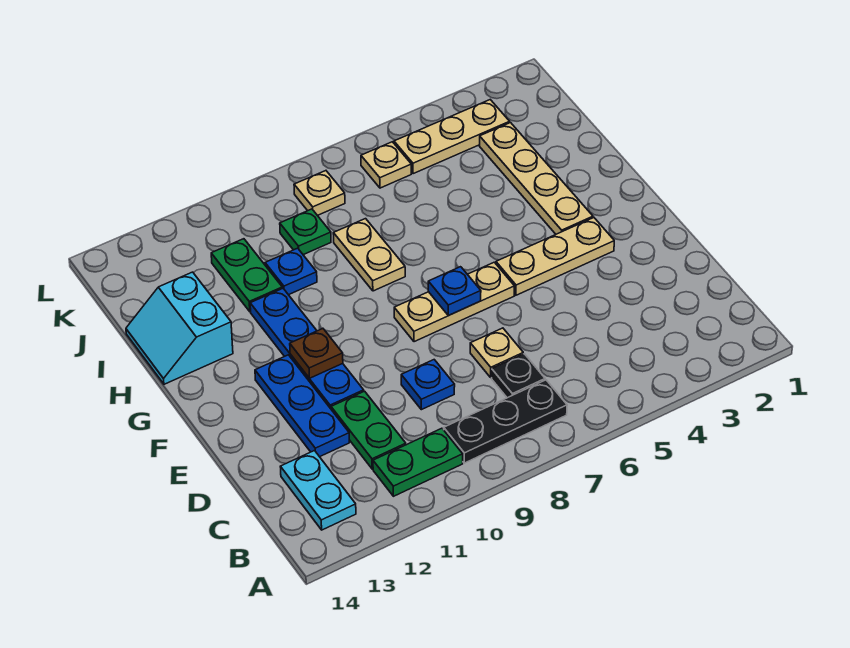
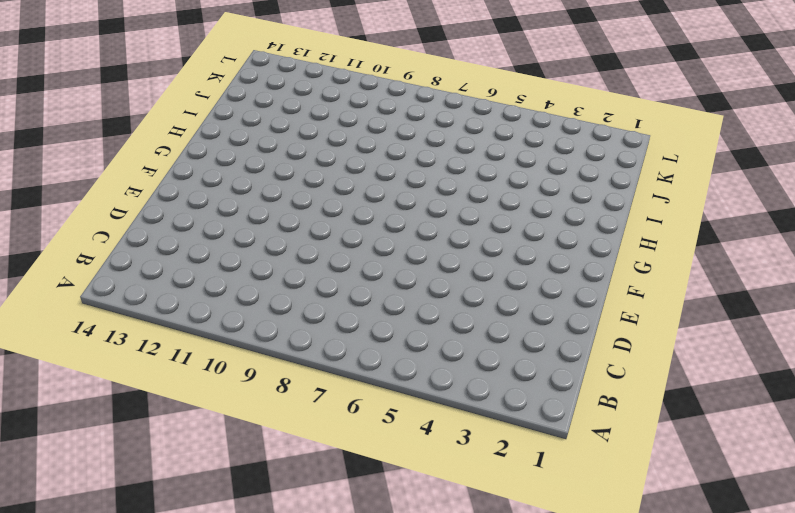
none -> black 1x3 plate [444,380,567,463]
none -> green 1x2 plate [373,428,463,496]
none -> cyan 1x2 plate [280,451,356,530]

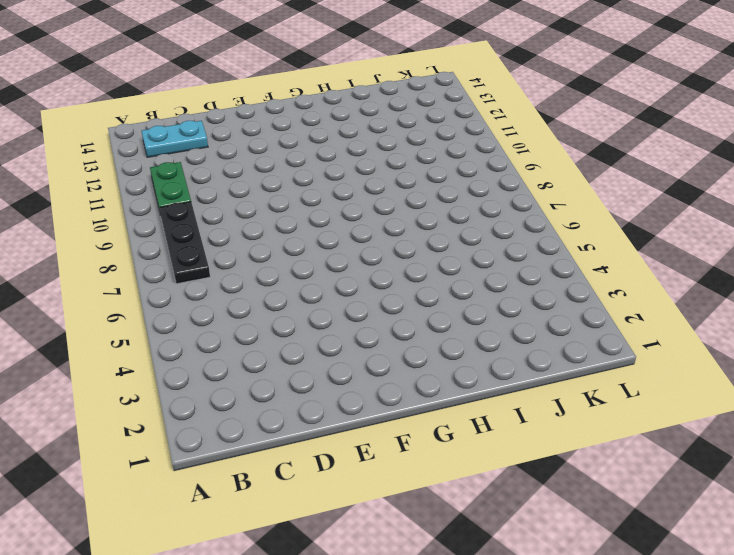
none -> black 1x1 plate [492,354,545,398]
none -> green 1x2 plate [331,391,406,469]
none -> tan 1x1 plate [470,328,523,377]

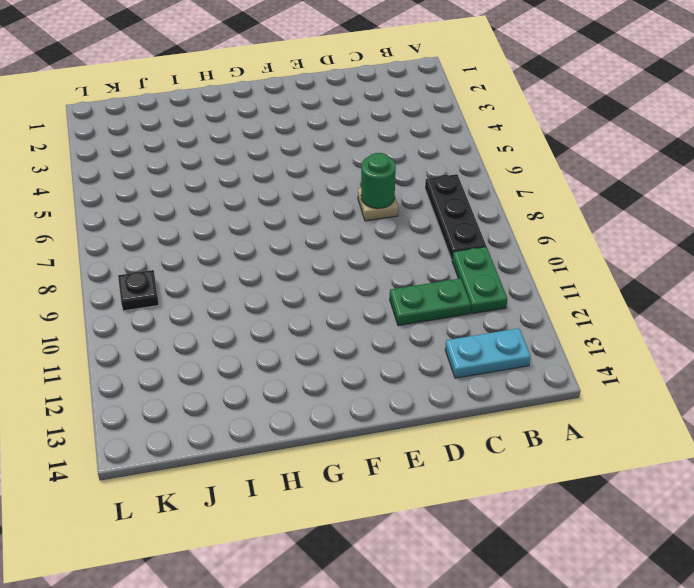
green 1x1 round brick [361,153,396,209] -> none
black 1x1 plate [118,270,159,311] -> black 1x1 plate moved to [492,354,545,398]
none -> blue 1x1 plate [401,360,455,410]
none -> blue 1x3 plate [255,355,349,457]
none -> blue 1x4 plate [250,288,364,409]

